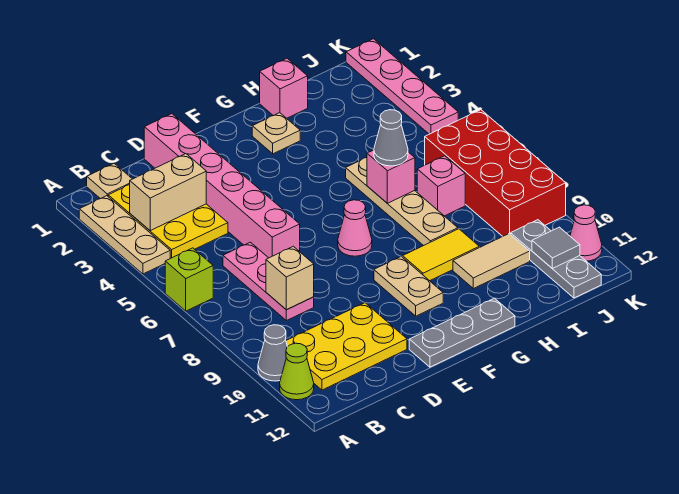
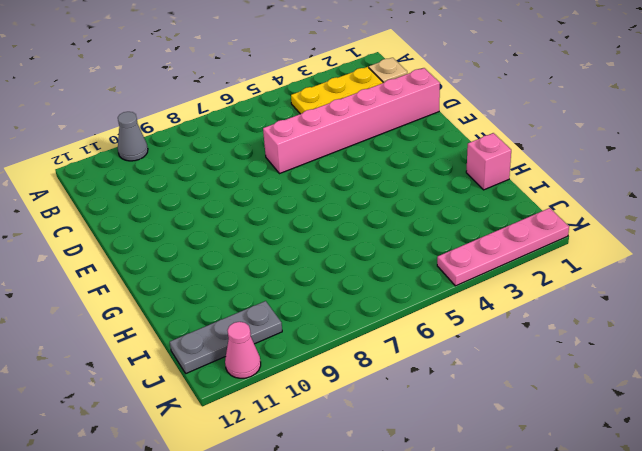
none -> tan 1x3 plate [79,196,170,274]
none -> lime 1x1 brick [165,248,213,311]
none -> lime 1x1 cone [280,343,314,400]

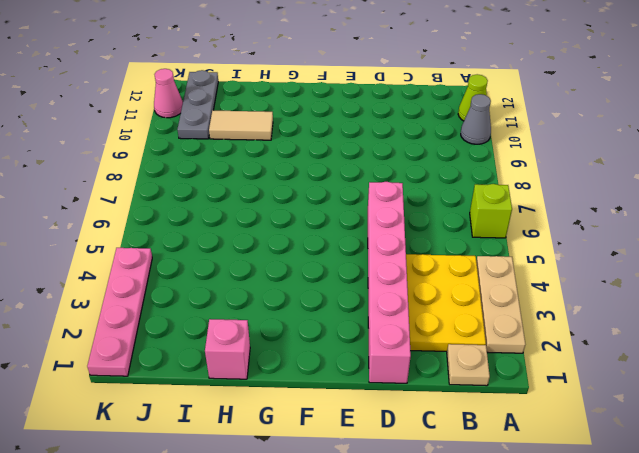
none -> yellow 2x3 plate [286,303,407,390]
none -> pink 1x3 plate [223,242,314,321]
none -> grey 1x3 plate [409,298,515,367]

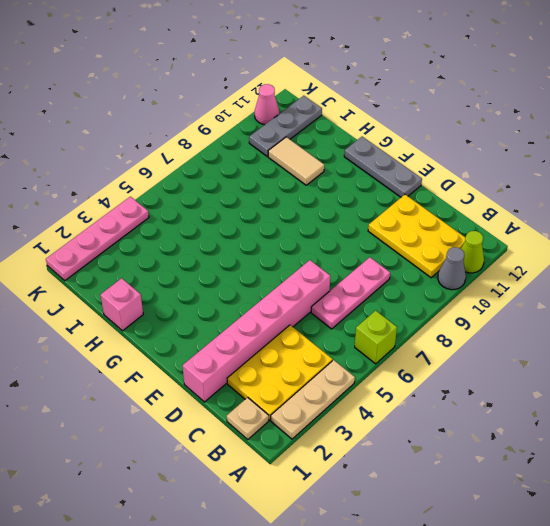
none -> pink 1x1 cone [338,200,372,256]
none -> tan 1x2 plate [374,256,443,316]
none -> tan 1x1 plate [252,113,300,154]

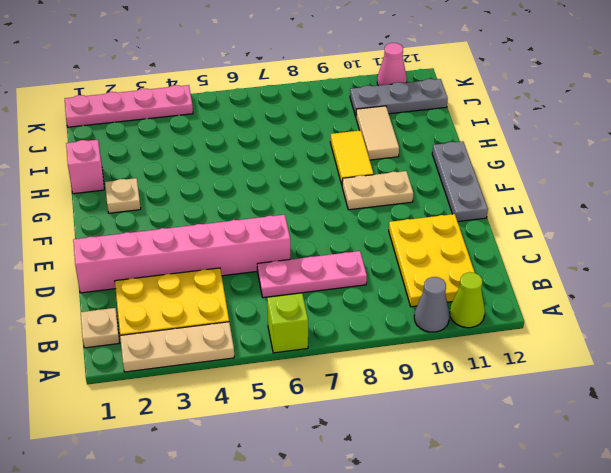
none -> pink 1x1 cone [338,200,372,256]
none -> tan 1x4 plate [346,158,458,246]
none -> pink 1x1 brick [417,156,465,216]

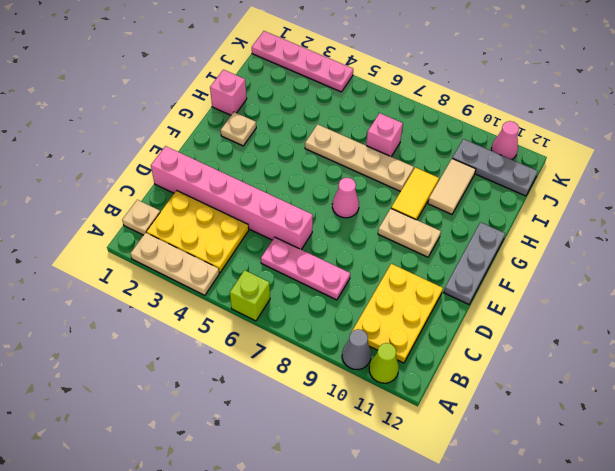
none -> red 2x4 brick [425,110,566,236]
none -> tan 1x2 brick [130,154,206,231]
none -> tan 1x1 brick [266,246,314,310]

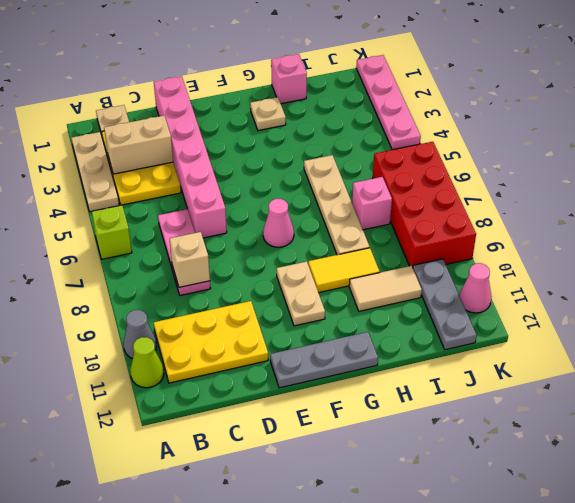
none -> pink 1x1 brick [367,150,415,203]
none -> grey 1x1 tile [532,227,580,268]
none -> grey 1x1 cone [374,110,408,166]

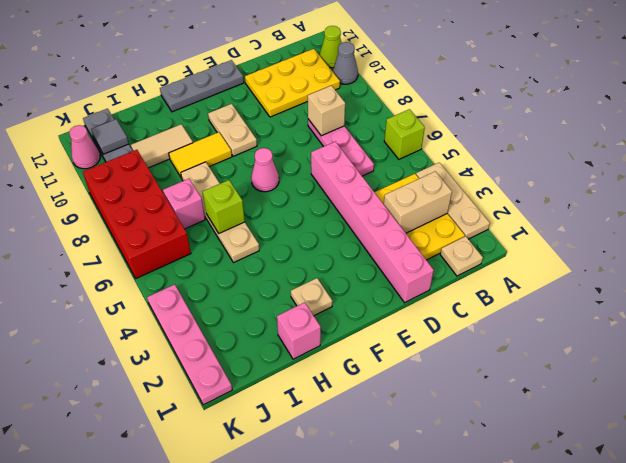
lime 1x1 brick [203,180,245,233] -> pink 1x1 brick [367,150,415,203]
none -> grey 1x1 cone [374,110,408,166]

